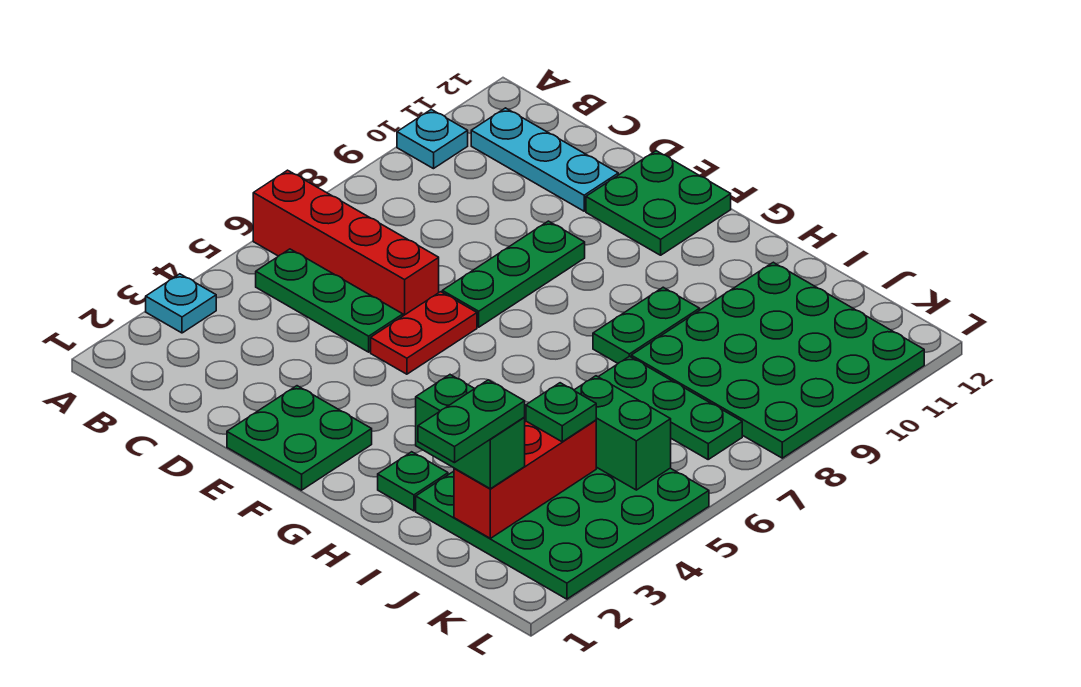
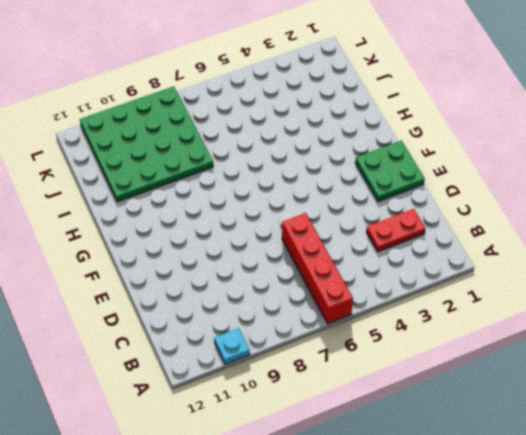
red 1x2 plate [366,209,426,252] -> red 1x2 plate moved to [371,292,477,374]
none -> cyan 1x1 plate [146,274,216,333]
none -> green 1x3 plate [256,249,403,352]
none -> cyan 1x3 plate [471,108,618,211]

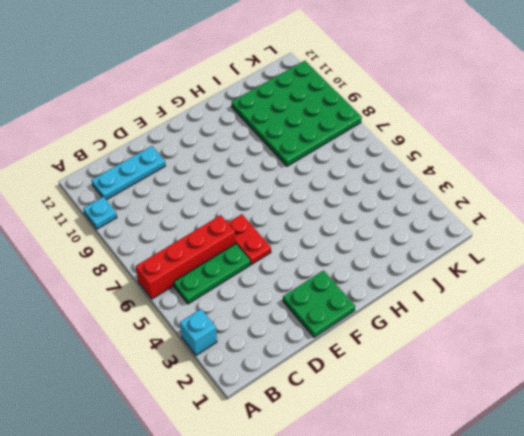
cyan 1x1 brick [180,309,217,355] -> cyan 1x1 plate [146,274,216,333]
none -> green 1x3 plate [442,221,585,327]
none -> green 2x2 plate [586,151,731,255]
none -> green 1x1 plate [378,452,448,511]

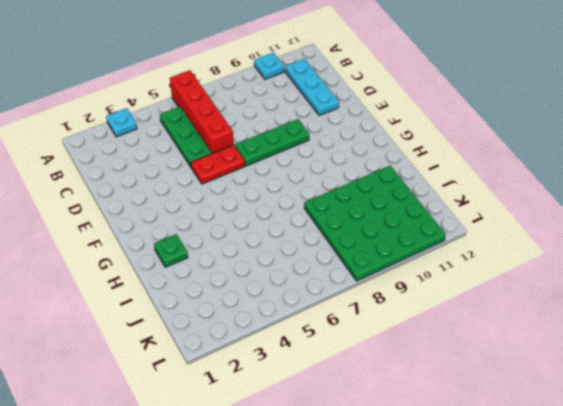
none -> green 2x2 plate [227,386,372,490]
none -> green 2x2 plate [586,151,731,255]
none -> green 1x2 plate [593,287,700,363]

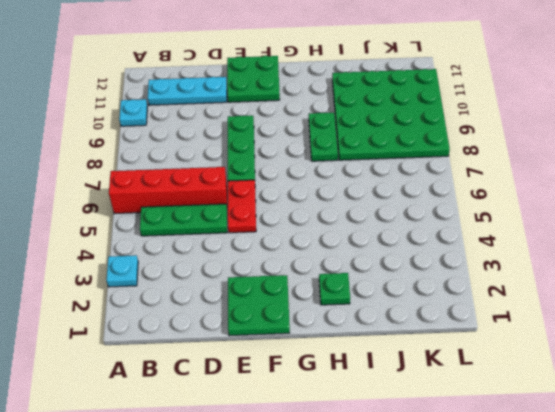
none -> green 4x4 plate [416,467,709,599]
none -> green 1x3 plate [599,356,742,459]
none -> red 1x3 brick [454,420,596,538]

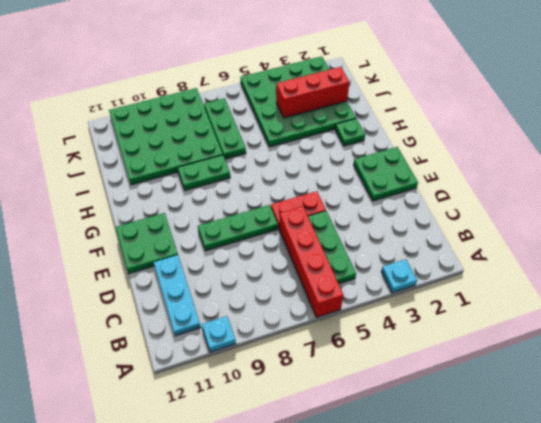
none -> green 1x2 brick [574,376,671,490]
none -> green 1x2 brick [416,375,525,489]
none -> green 1x1 plate [526,383,596,442]

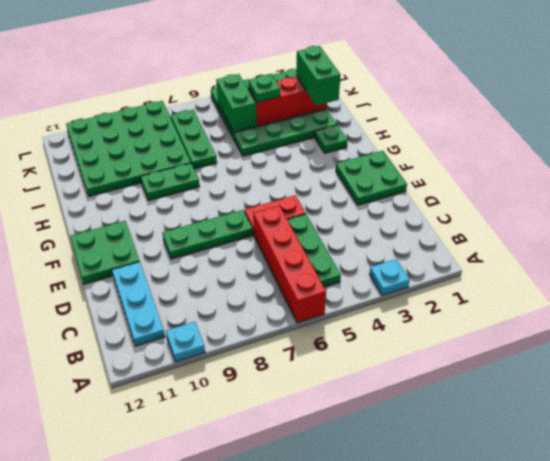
none -> green 1x2 plate [418,380,525,463]

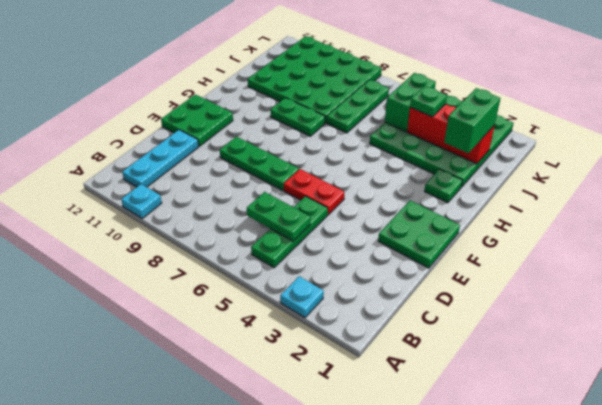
green 1x2 plate [247,192,310,241] -> green 1x2 plate moved to [418,380,525,463]
none -> red 1x4 brick [253,170,439,316]

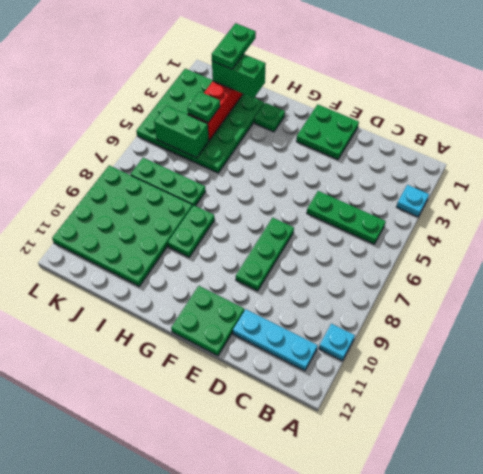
none -> red 1x4 brick [253,170,439,316]
none -> red 1x2 plate [371,292,477,374]

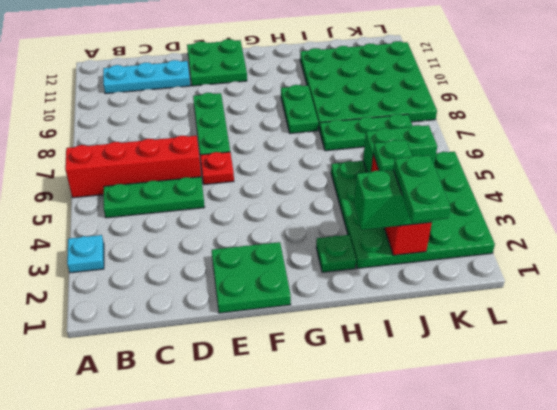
red 1x1 plate [200,152,234,185] -> red 1x2 plate [371,292,477,374]
none -> cyan 1x1 plate [397,109,468,169]

